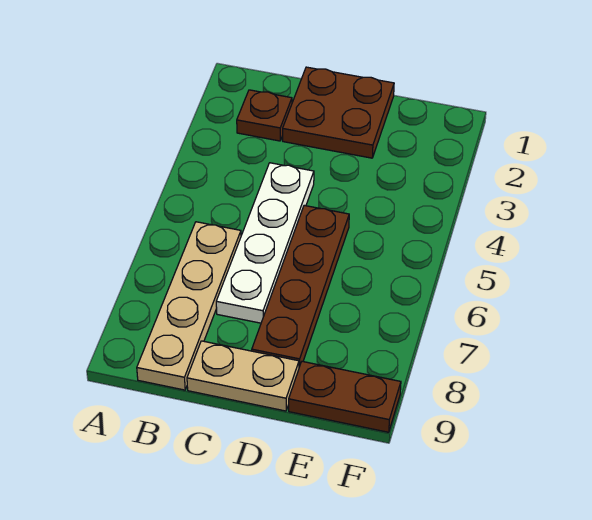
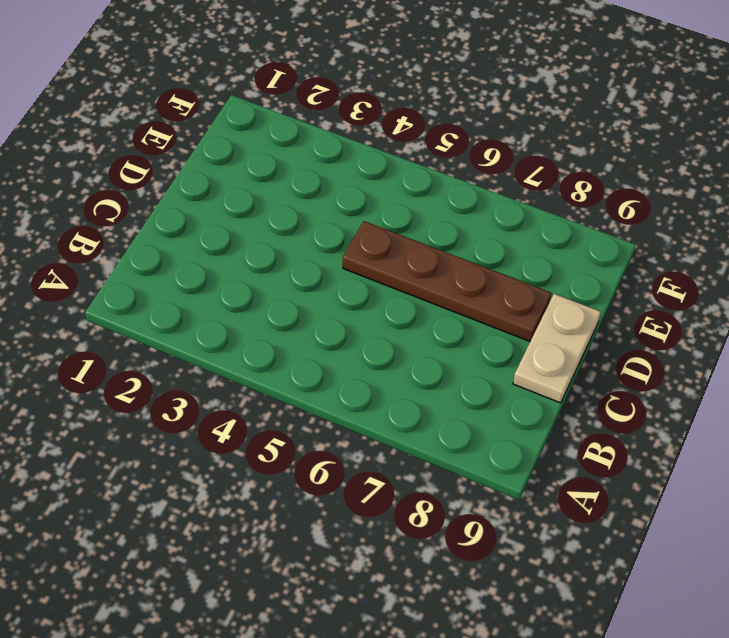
none -> brown 1x1 plate [237,90,292,141]
none -> tan 1x4 plate [137,222,241,390]

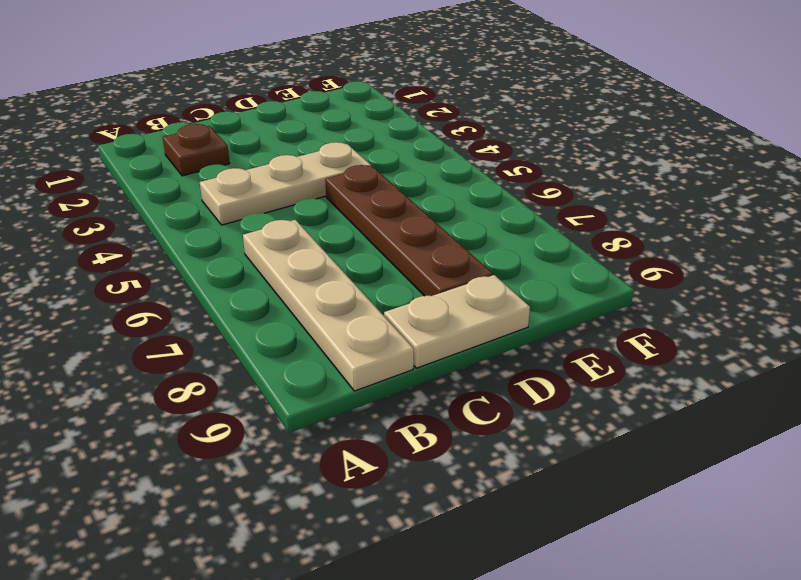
tan 1x3 plate [200,142,371,225] -> white 1x4 plate [216,163,314,323]
none -> brown 2x2 plate [283,67,394,158]
none -> brown 1x2 plate [289,361,401,432]

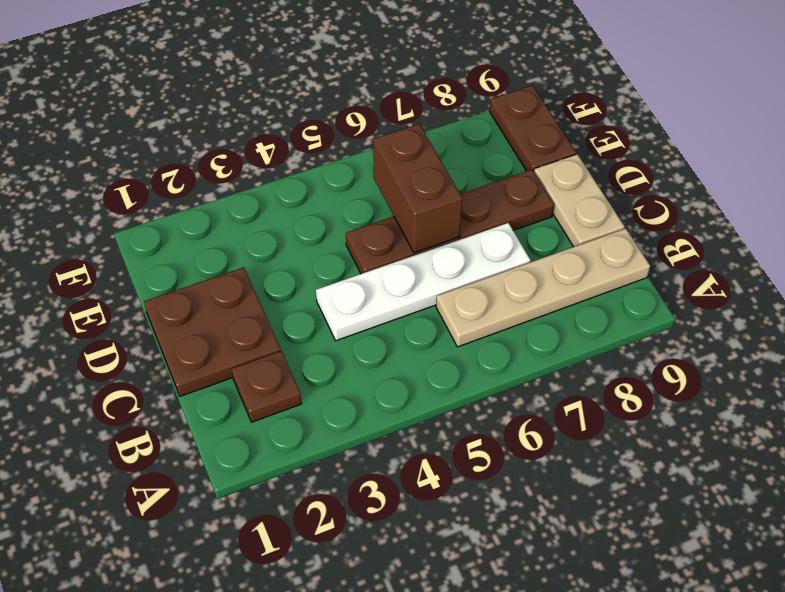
brown 1x2 brick [373,124,462,253] -> none

